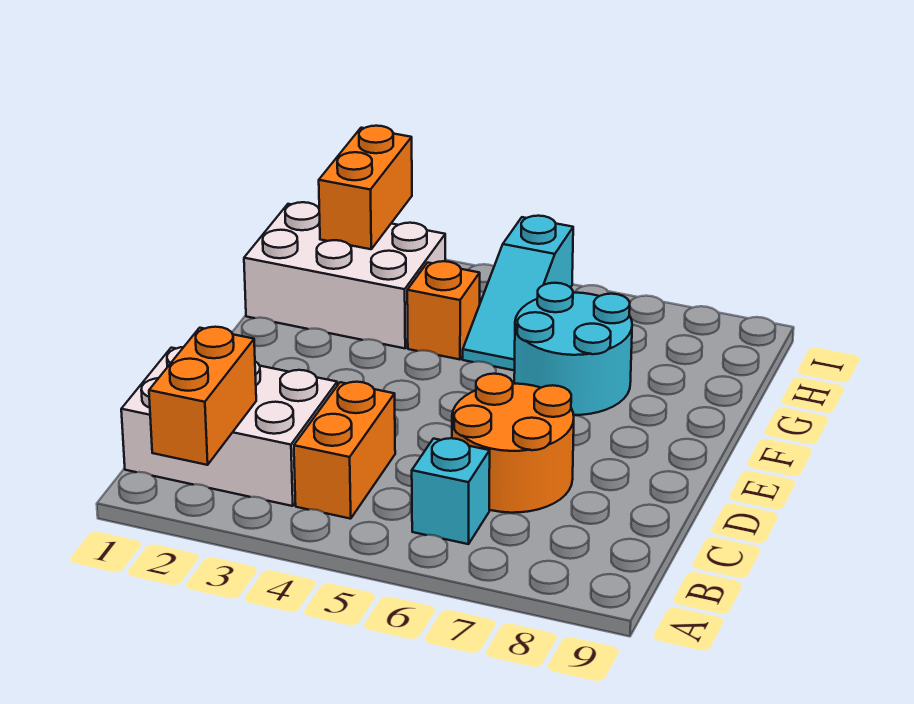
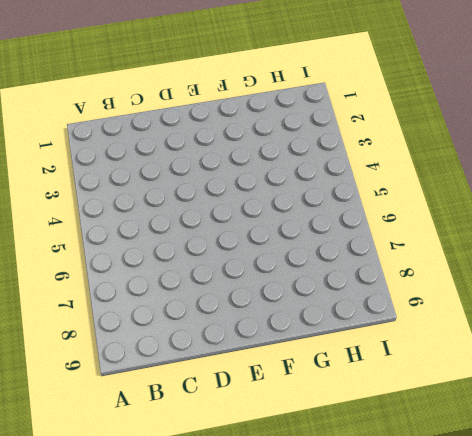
none -> white 2x3 brick [121,347,337,506]
none -> orange 1x2 brick [294,382,395,519]

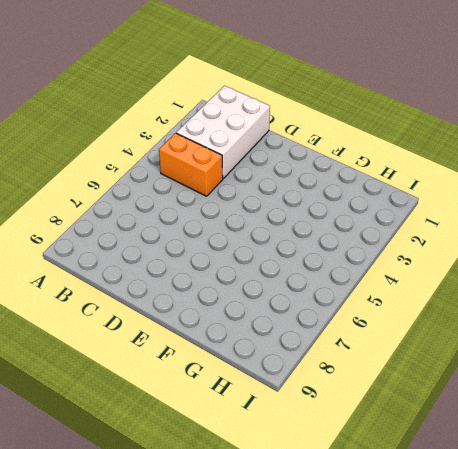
none -> cyan 1x1 brick [412,438,490,544]
none -> orange 2x2 round brick [452,374,574,513]

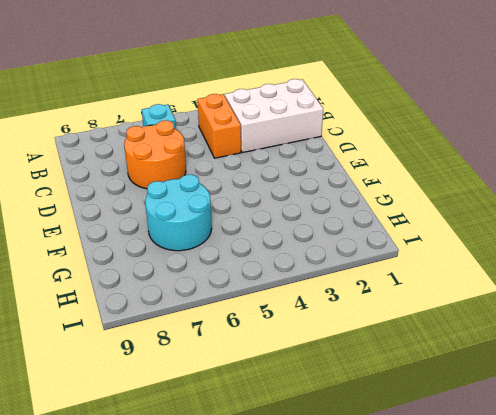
none -> white 2x3 brick [244,202,445,348]
none -> orange 1x1 brick [407,261,480,359]

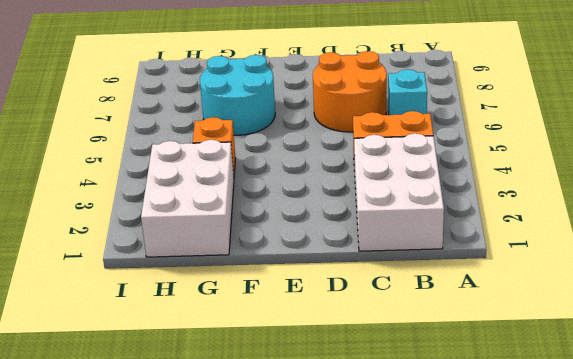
none -> cyan 1x3 slope [463,216,573,371]
none -> orange 1x2 brick [149,327,256,465]

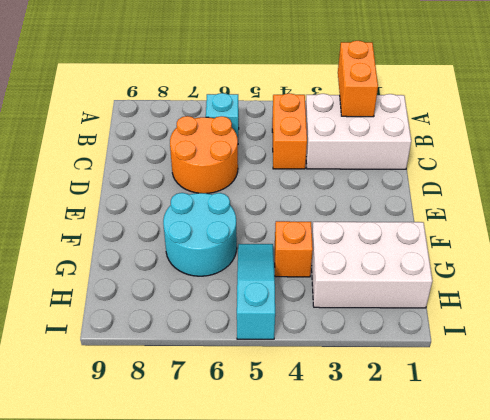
none -> orange 1x2 brick [319,126,412,249]

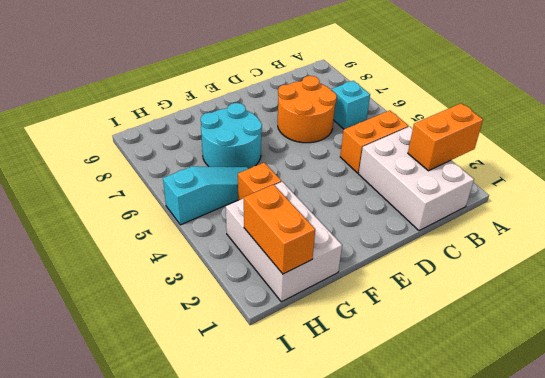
orange 1x2 brick [244,184,315,274] -> orange 1x2 brick turned to [319,126,412,249]

